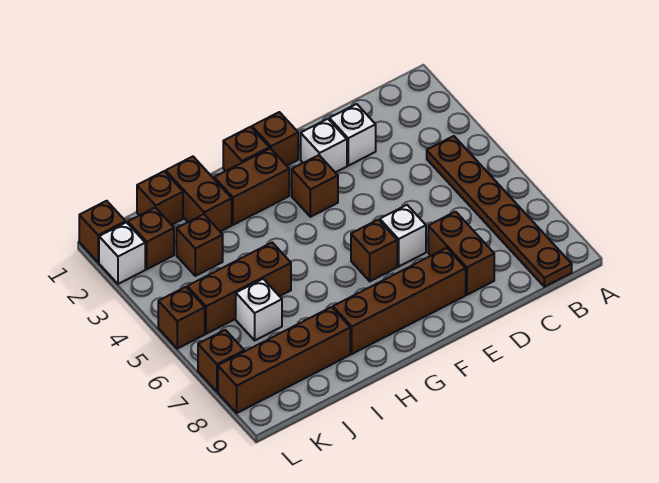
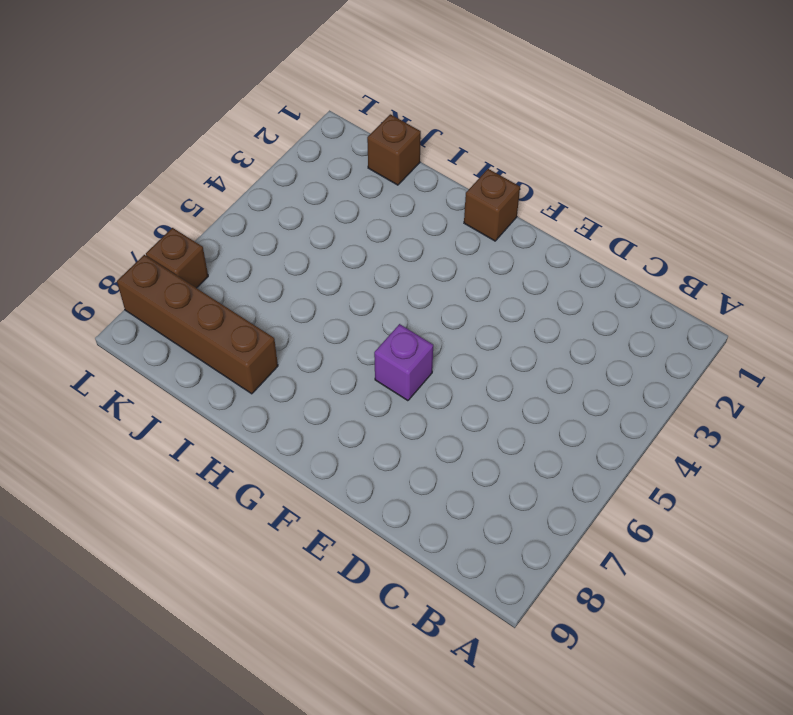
purple 1x1 brick [374,324,433,401] -> brown 1x1 brick [351,220,397,281]
none -> brown 1x6 plate [427,136,572,287]
none -> white 1x1 brick [329,104,376,166]
none -> brown 1x2 brick [428,212,494,295]

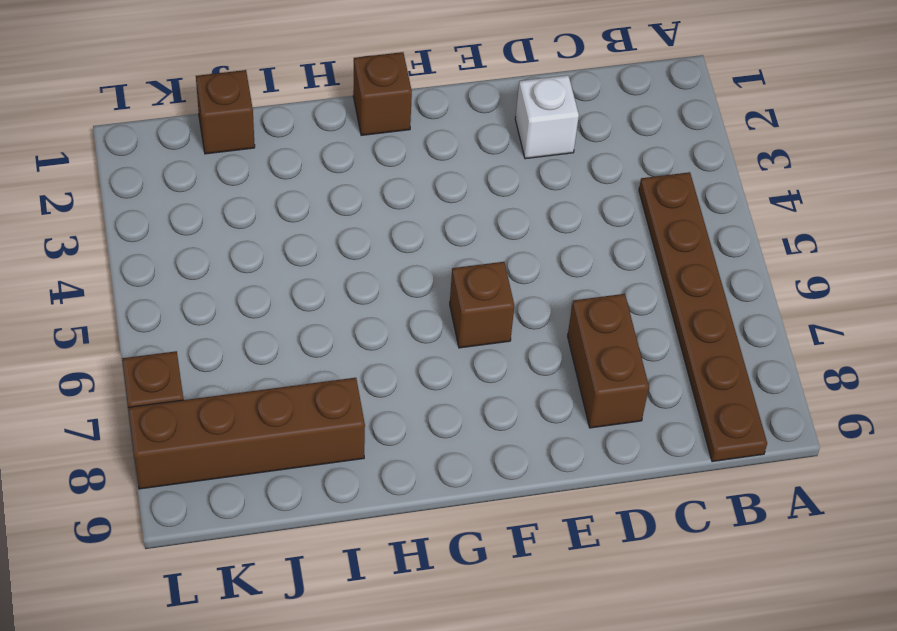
none -> white 1x1 brick [301,119,347,172]
none -> white 1x1 brick [380,205,426,266]
none -> brown 1x4 brick [333,248,466,354]

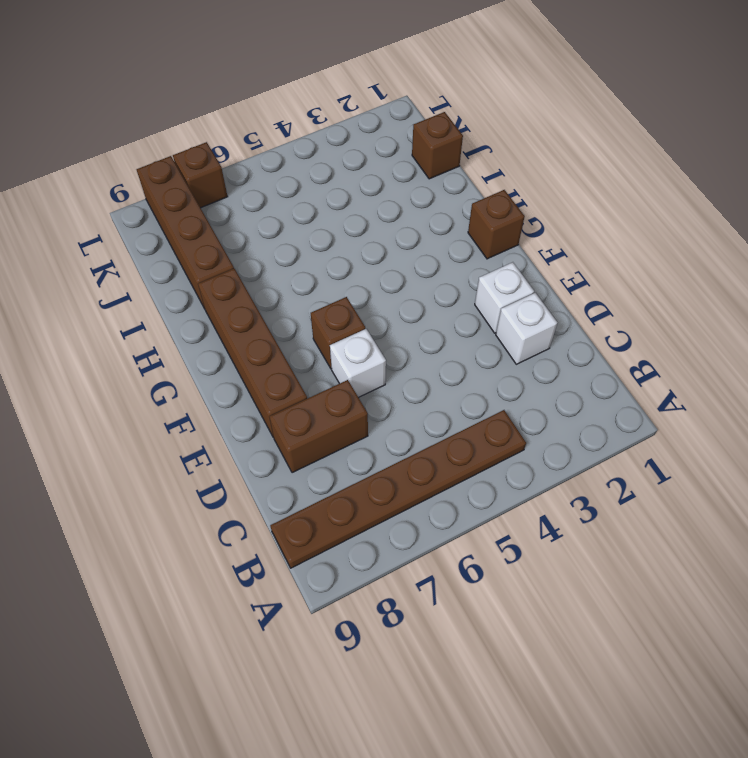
none -> brown 1x1 brick [252,112,298,166]
none -> brown 1x1 brick [292,155,338,217]
none -> brown 1x2 brick [214,148,289,225]

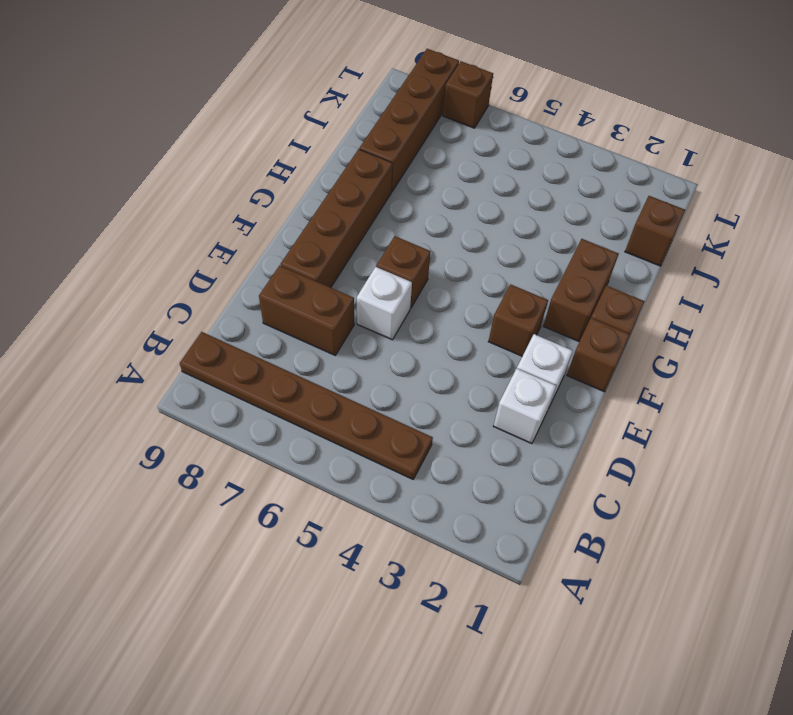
none -> brown 1x2 brick [166,157,232,232]
none -> brown 1x3 brick [187,243,291,334]
none -> brown 1x1 brick [176,214,223,276]

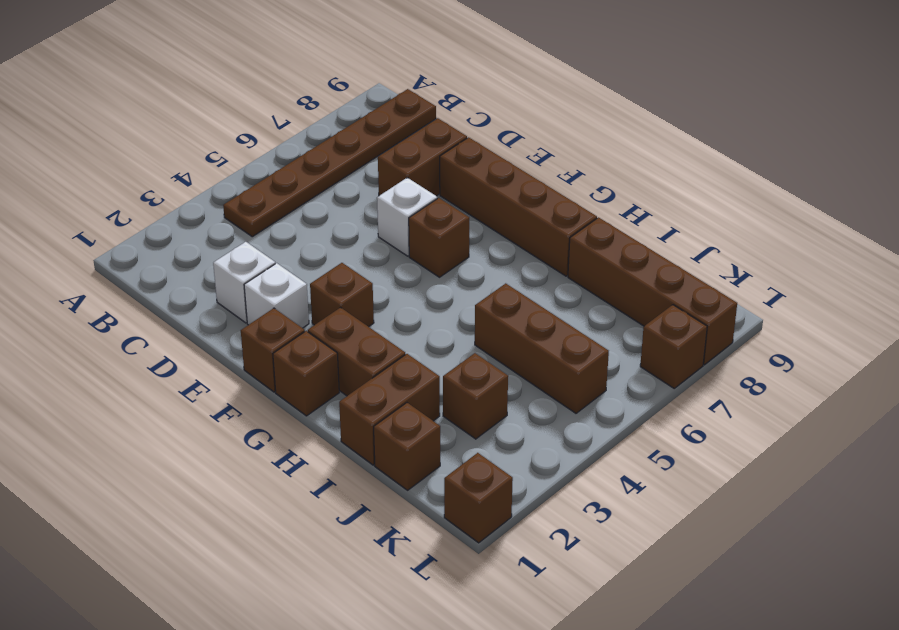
none -> white 1x1 brick [236,279,282,340]
none -> brown 1x1 brick [128,208,174,269]
none -> white 1x1 brick [99,222,145,284]

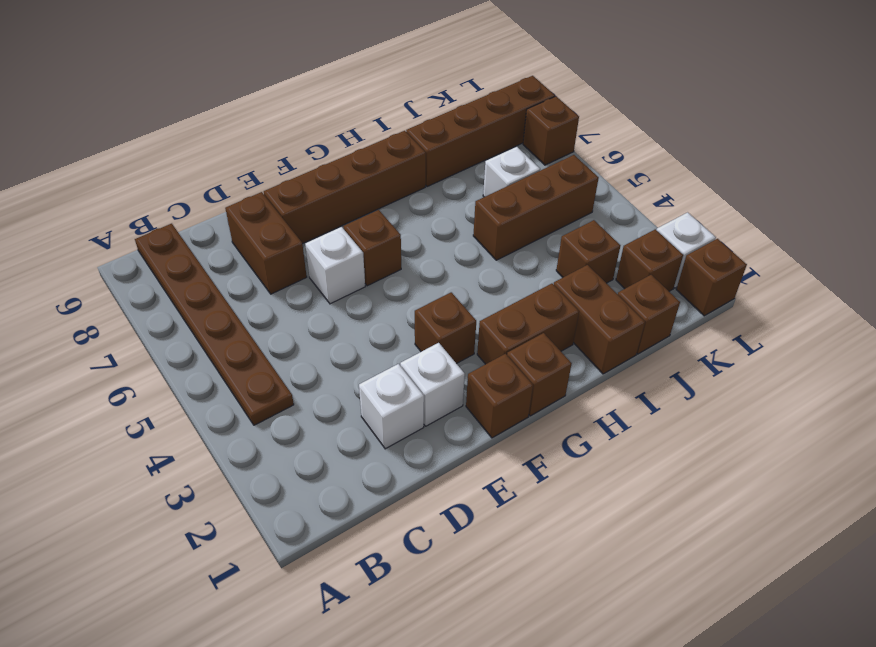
none -> brown 1x1 brick [158,287,205,349]

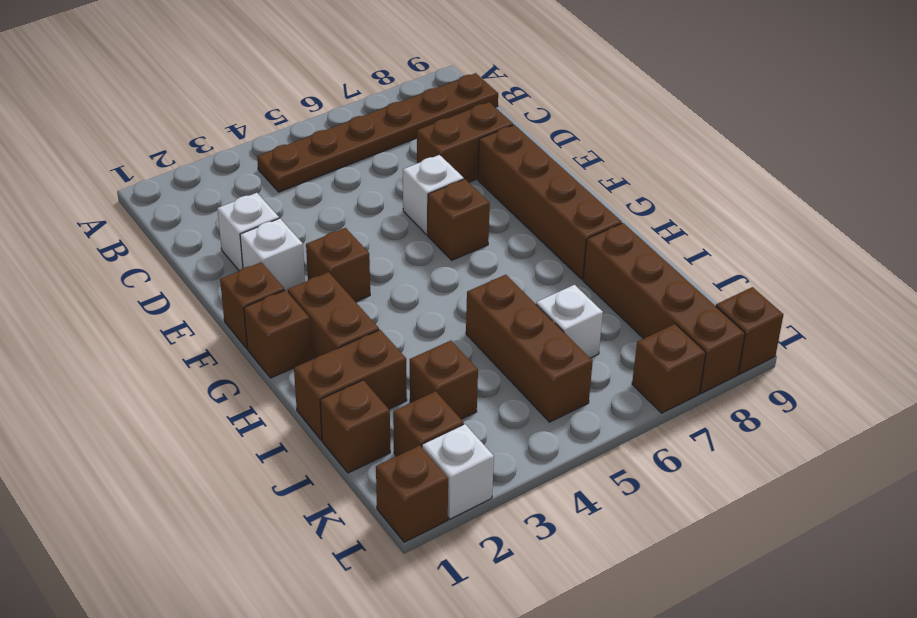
brown 1x1 brick [716,287,784,374] -> brown 1x1 brick moved to [158,287,205,349]

